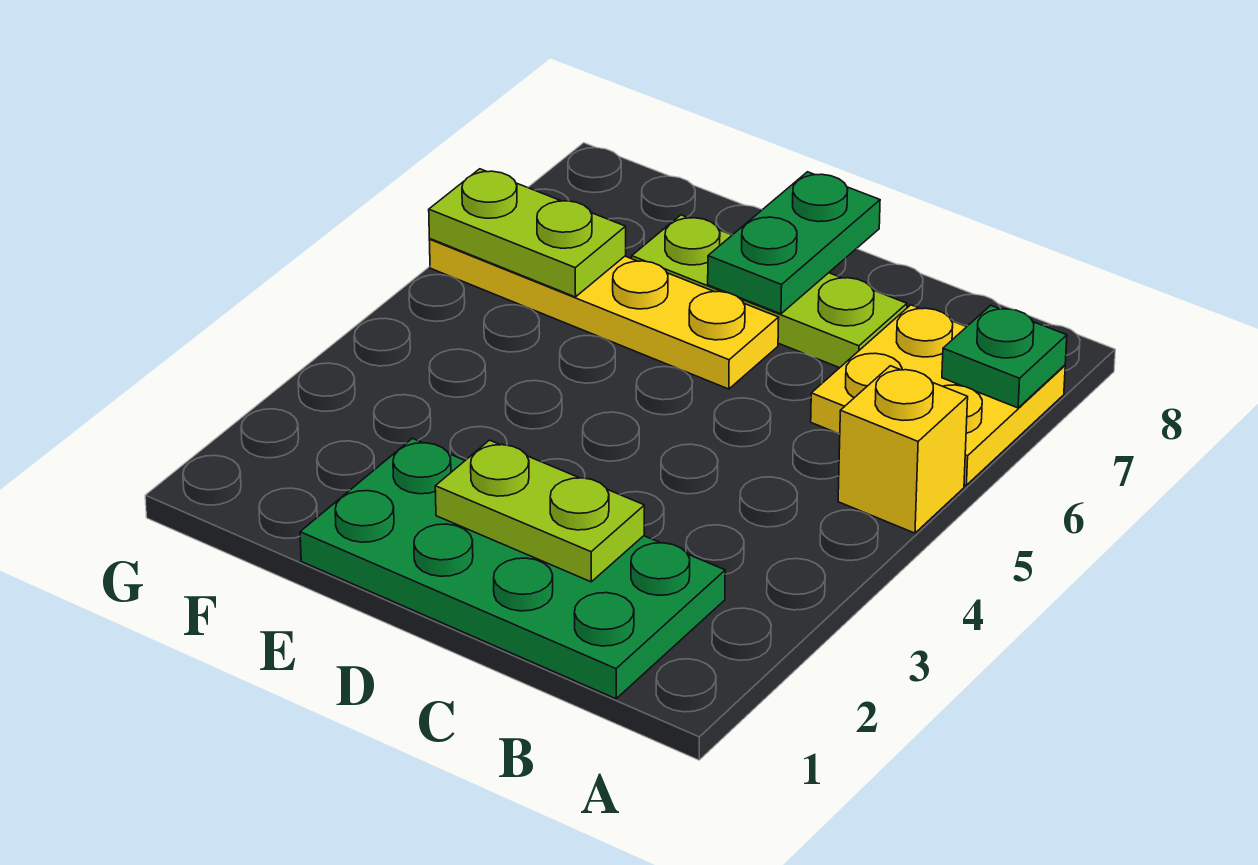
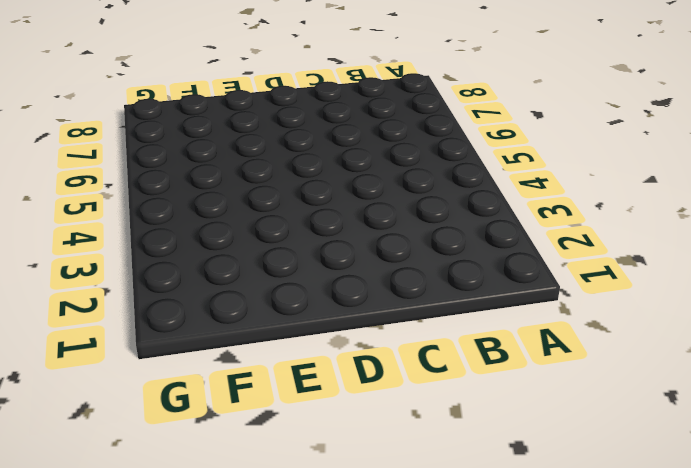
none -> yellow 1x1 brick [838,366,968,533]
none -> yellow 2x2 plate [811,305,1065,485]

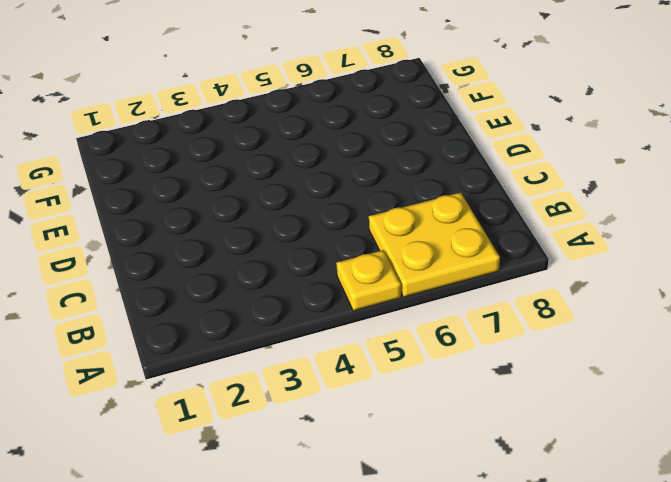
yellow 1x1 plate [336,250,401,311] -> yellow 1x1 brick [838,366,968,533]
none -> green 2x4 plate [300,438,725,699]
none -> lime 1x3 plate [632,215,907,368]

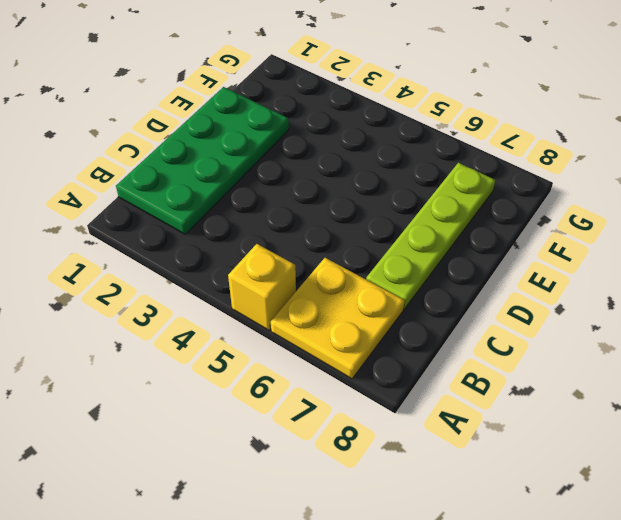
lime 1x4 plate [366,163,495,309] -> lime 1x3 plate [632,215,907,368]
none -> yellow 1x4 plate [429,239,779,389]
none -> green 1x1 plate [942,305,1067,408]

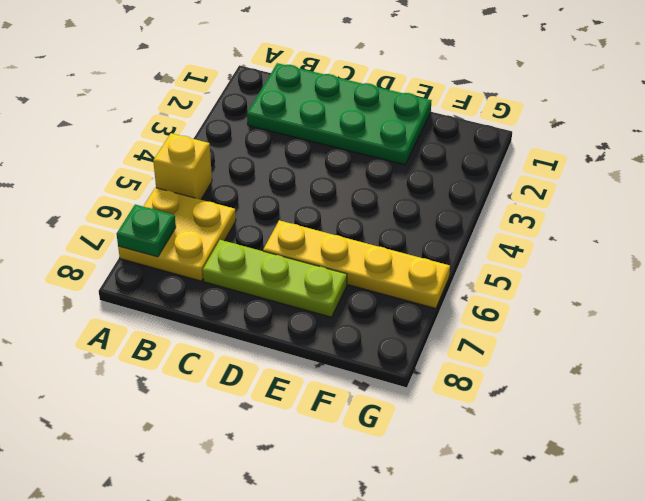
none -> lime 1x2 plate [435,440,644,582]
none -> green 1x2 plate [708,172,880,314]

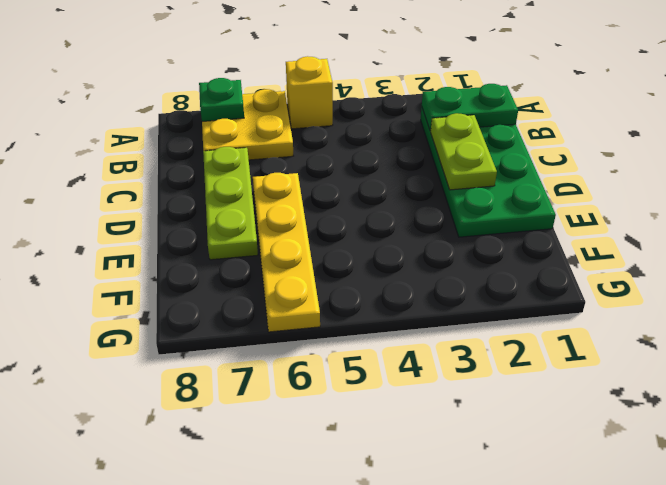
green 1x2 plate [422,84,518,131] -> green 1x2 plate moved to [708,172,880,314]
none -> lime 1x2 plate [429,169,626,297]

